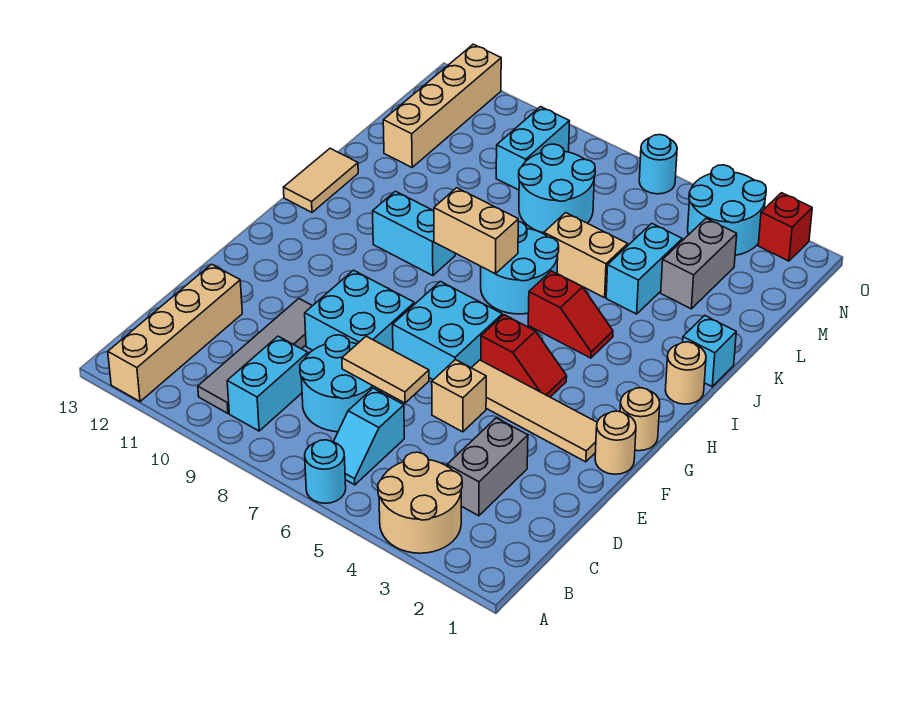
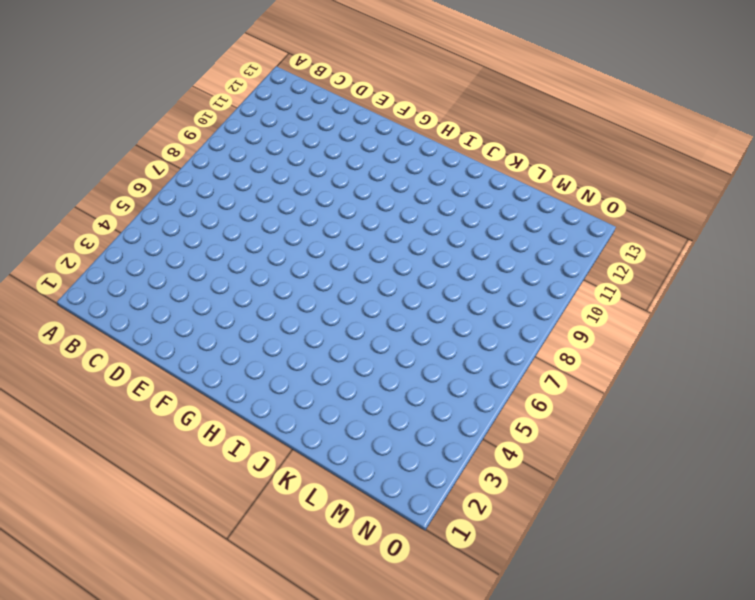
none -> tan 2x2 round brick [378,452,462,553]
none -> cyan 1x1 round brick [305,440,346,503]
none -> tan 1x4 brick [108,264,242,402]
none -> cyan 1x2 slope [333,388,404,485]

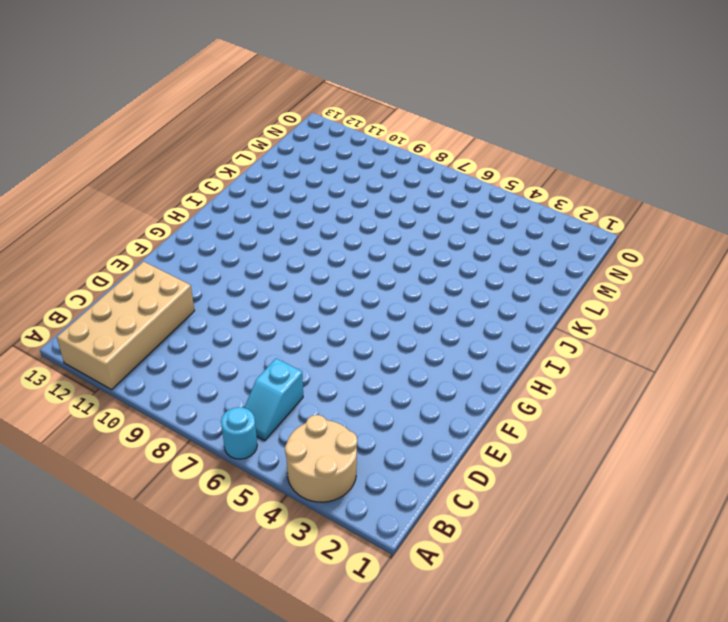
tan 2x4 brick [57,262,195,390] -> tan 1x4 brick [108,264,242,402]
none -> cyan 1x2 brick [227,336,308,431]
none -> grey 1x4 tile [198,299,312,413]
none -> grey 1x2 brick [447,418,528,516]
none -> cyan 2x2 round brick [300,335,381,432]

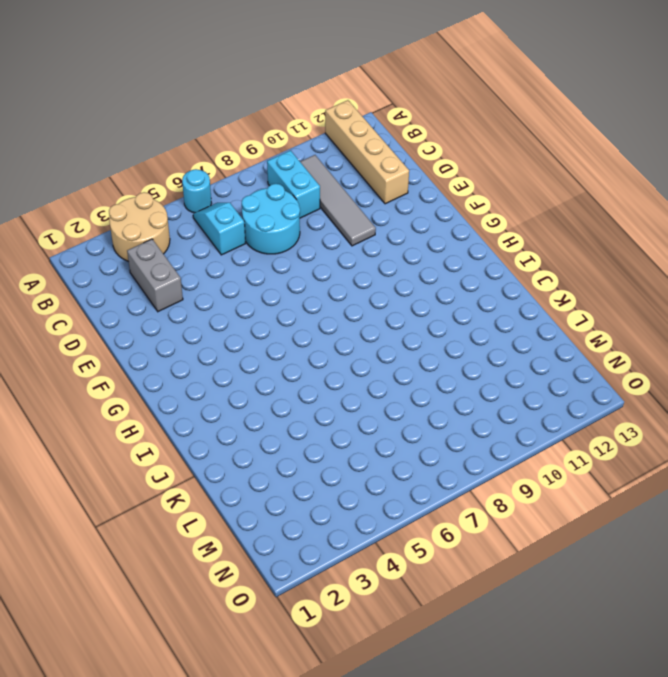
none -> tan 1x1 brick [432,360,486,432]
none -> cyan 2x2 brick [305,270,414,350]
none -> tan 1x1 round brick [595,411,636,474]
none -> tan 1x4 tile [472,360,597,462]

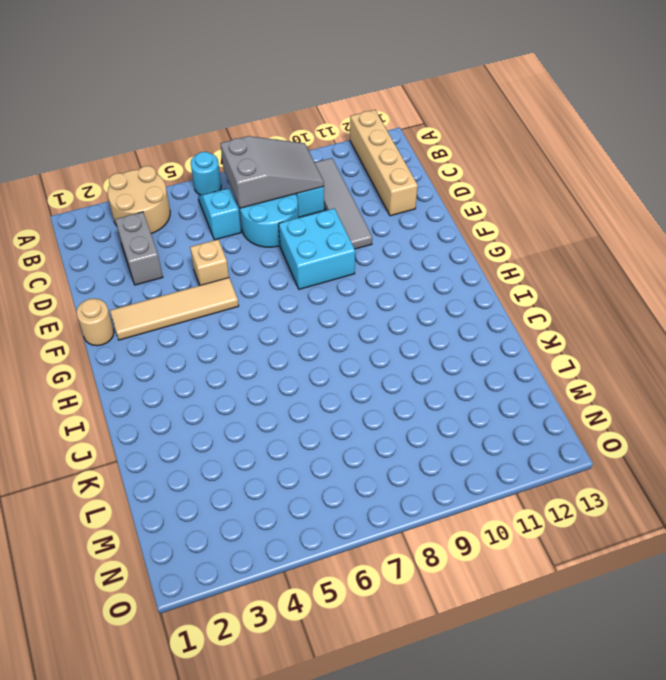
grey 2x3 slope [220,136,324,208] -> none
none -> cyan 2x2 brick [393,281,502,380]
none -> tan 1x1 round brick [620,388,660,451]
none -> red 1x2 slope [481,315,567,397]
none -> tan 1x1 round brick [665,342,706,404]

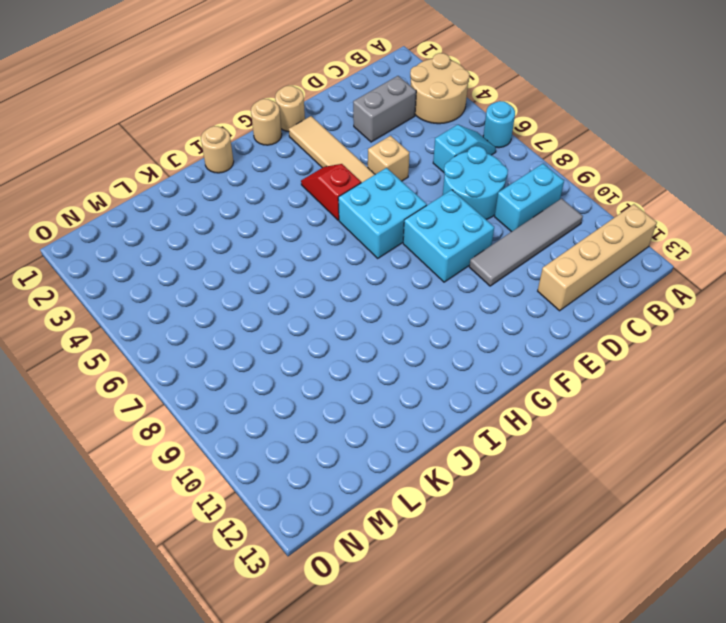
none -> red 1x2 slope [528,271,613,358]
none -> cyan 2x2 round brick [481,222,559,314]
none -> cyan 1x2 brick [373,191,455,276]
none -> tan 1x2 tile [283,148,358,212]

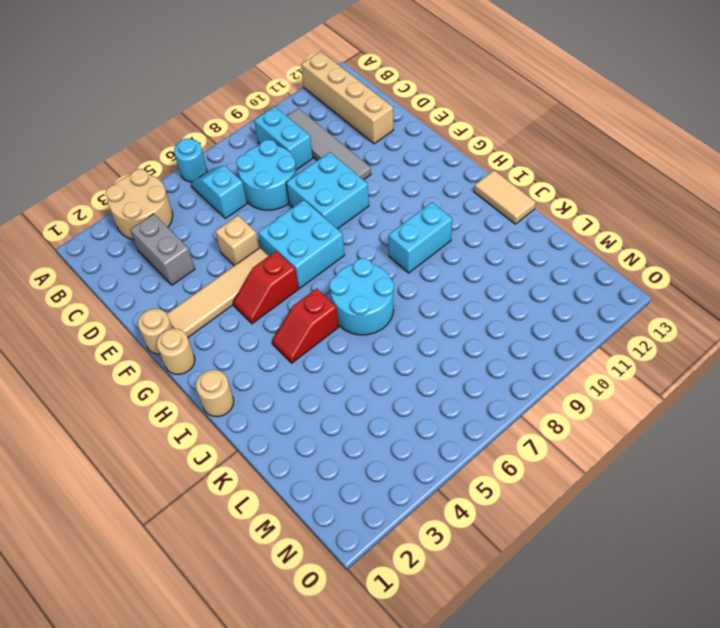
none -> cyan 1x1 brick [683,315,736,387]
none -> cyan 1x2 brick [606,224,682,314]
none -> tan 1x2 brick [544,213,628,298]
none -> grey 1x2 brick [661,218,737,309]

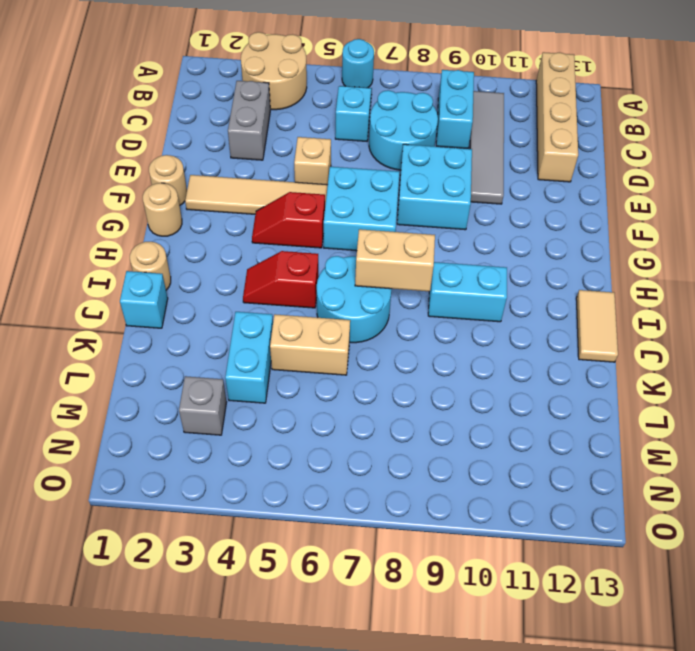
grey 1x1 brick [179,376,226,435] -> grey 1x2 brick [661,218,737,309]
none -> cyan 2x2 round brick [519,144,595,233]
none -> tan 1x4 brick [383,44,501,167]
none -> cyan 1x2 brick [496,107,569,190]
none -> cyan 2x2 round brick [688,165,766,255]

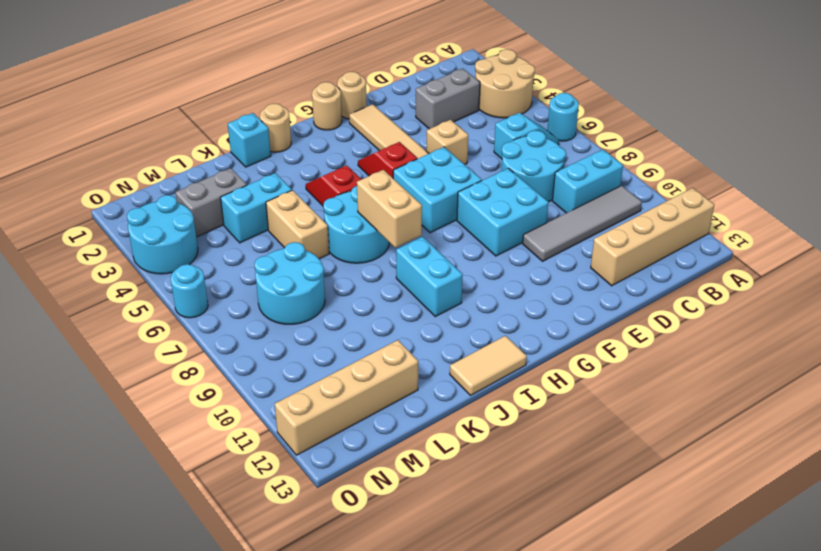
none -> cyan 1x2 brick [496,107,569,190]
none -> red 1x1 brick [758,193,812,261]
none -> tan 1x2 tile [342,336,429,403]

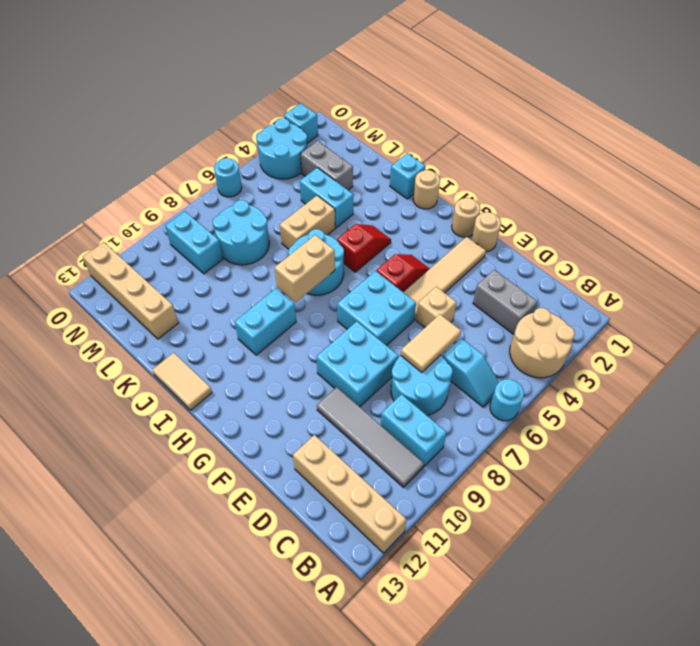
cyan 1x1 brick [284,103,318,143] -> red 1x1 brick [758,193,812,261]

